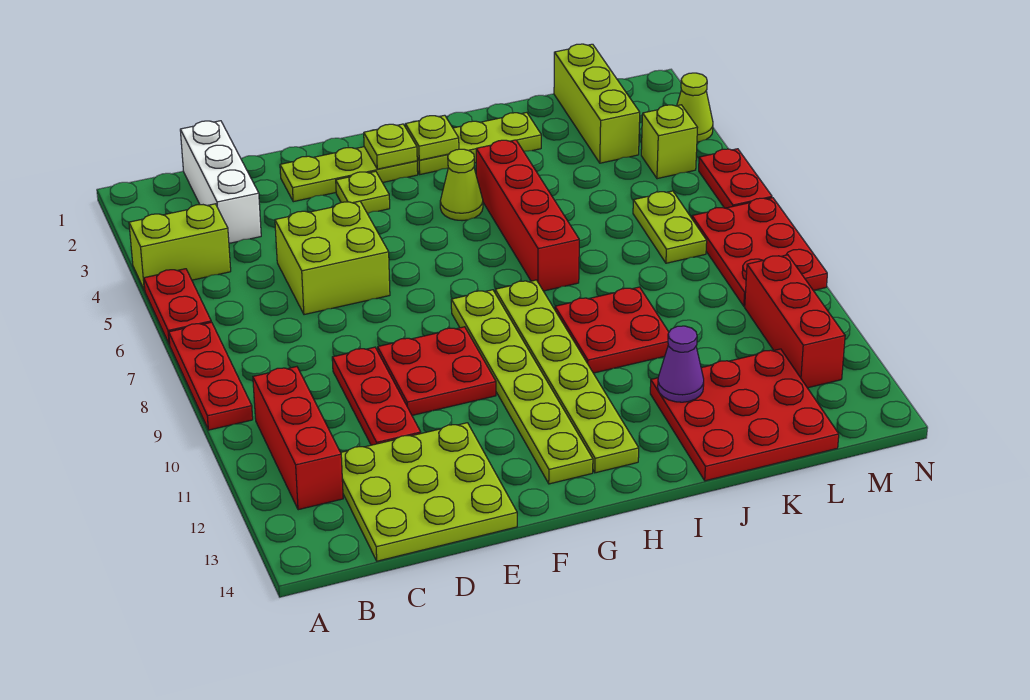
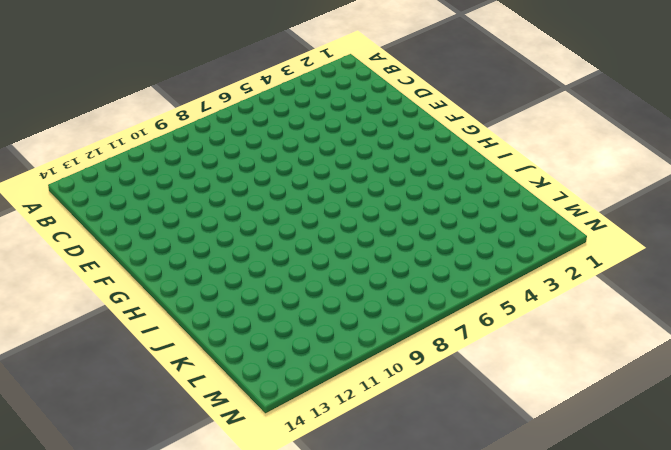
none -> lime 1x2 brick [129,204,231,290]
none -> red 1x2 plate [144,269,211,345]
none -> red 1x3 plate [169,322,253,430]

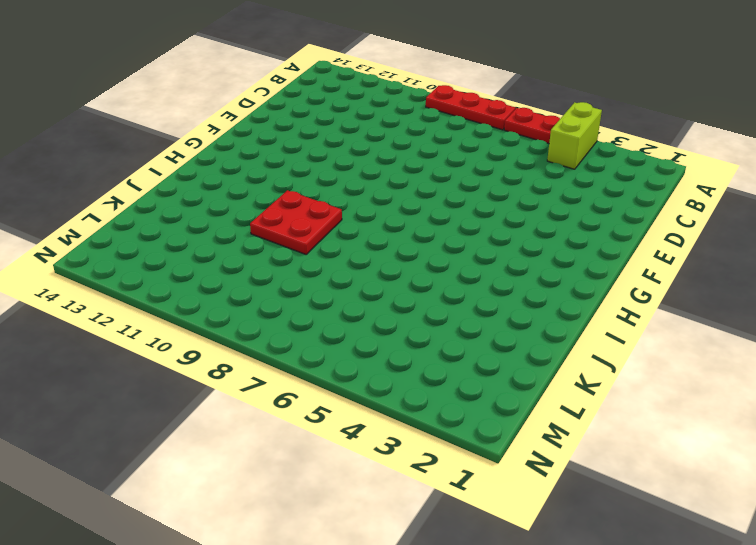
none -> red 1x3 brick [253,367,343,510]
none -> white 1x3 brick [180,121,261,243]
none -> lime 3x3 plate [341,423,517,561]

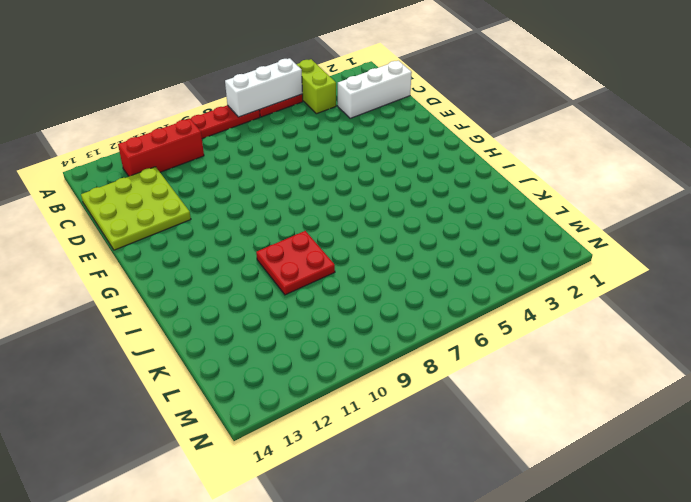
white 1x3 brick [225,58,302,117] -> none
none -> lime 2x2 brick [275,201,390,315]
none -> red 1x3 plate [332,347,421,445]
none -> lime 1x3 plate [280,147,418,202]

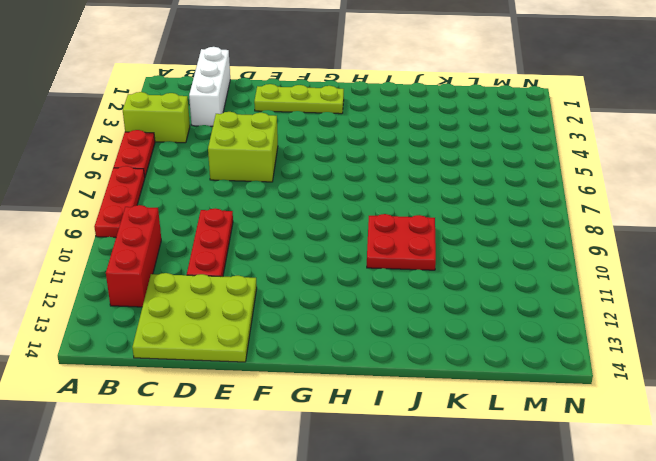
none -> red 2x2 plate [378,327,496,415]
none -> lime 1x1 plate [336,171,390,214]
none -> lime 1x6 plate [451,290,593,484]

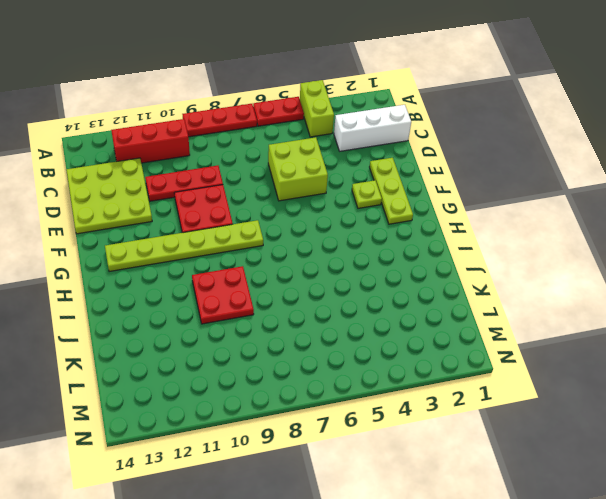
none -> lime 1x3 plate [417,113,541,174]
none -> lime 1x1 cone [440,149,483,221]
none -> lime 1x6 plate [495,280,639,473]

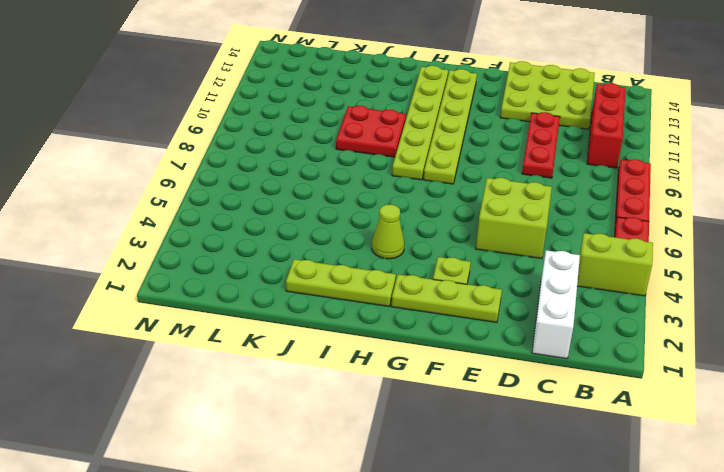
none -> red 2x2 plate [378,327,496,415]
none -> red 1x4 brick [476,140,579,291]
none -> red 3x3 plate [650,349,839,481]

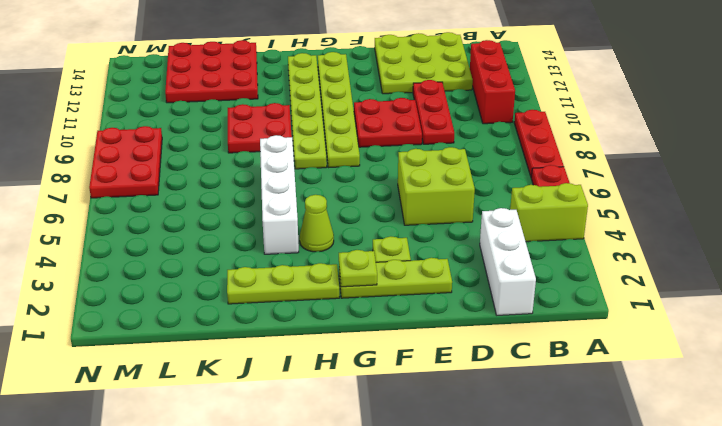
white 1x4 brick [260,135,299,254] -> red 1x4 brick [476,140,579,291]
none -> lime 1x3 brick [554,44,640,163]
none -> lime 1x2 plate [633,191,707,263]
none -> lime 1x1 brick [641,105,698,179]

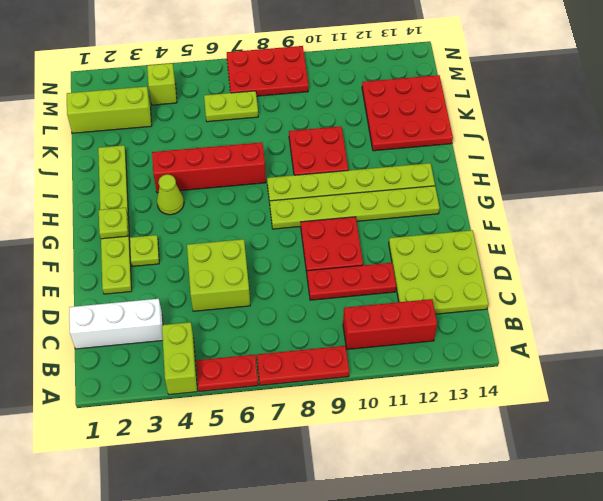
none -> red 1x3 brick [745,255,845,388]
none -> lime 1x1 cone [677,73,713,142]
none -> red 1x2 plate [699,149,772,208]

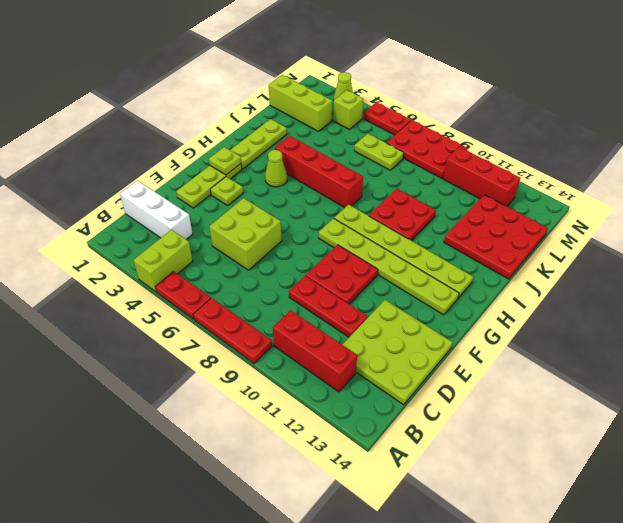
none -> lime 1x1 plate [405,115,459,160]
none -> purple 1x1 cone [658,326,704,402]

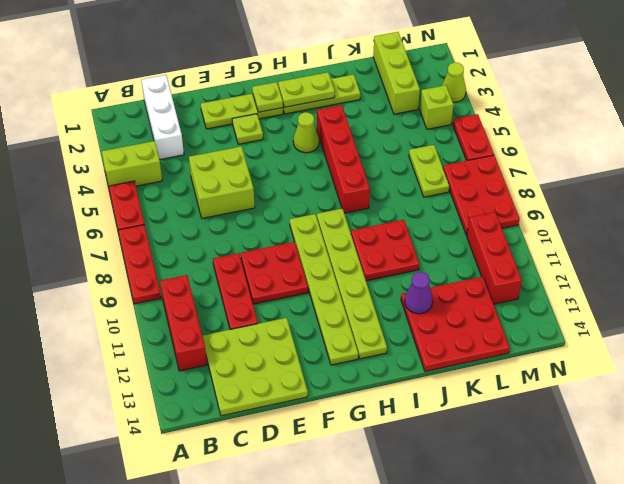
lime 1x2 plate [278,72,335,107] -> lime 1x1 plate [405,115,459,160]

